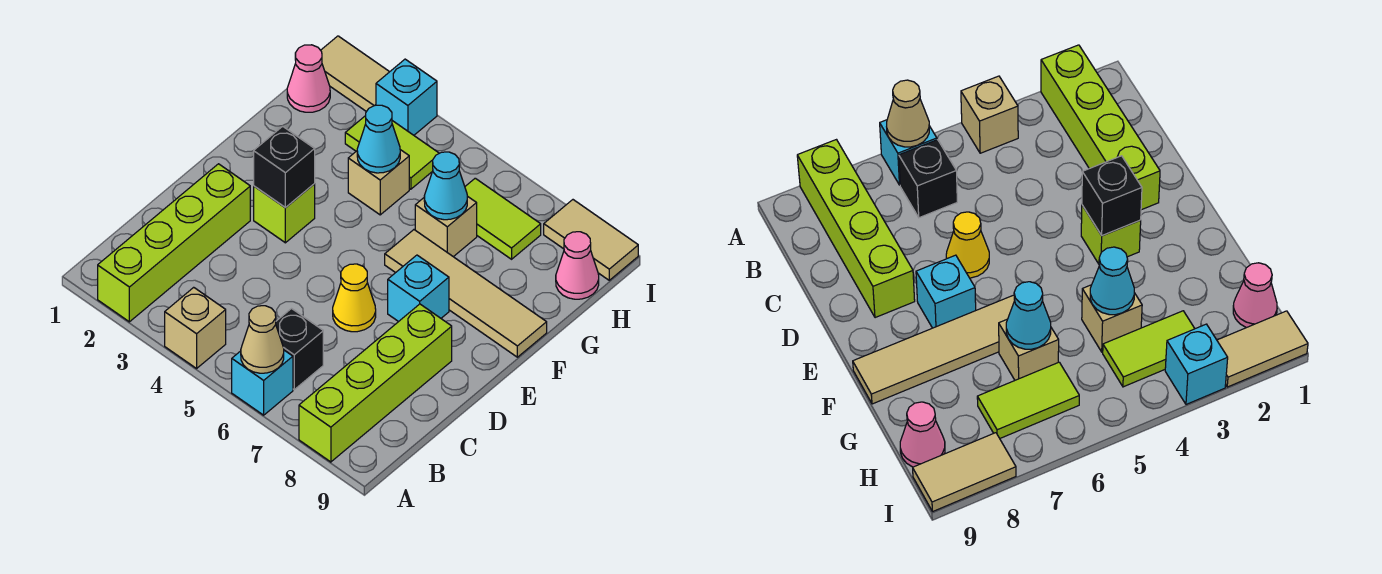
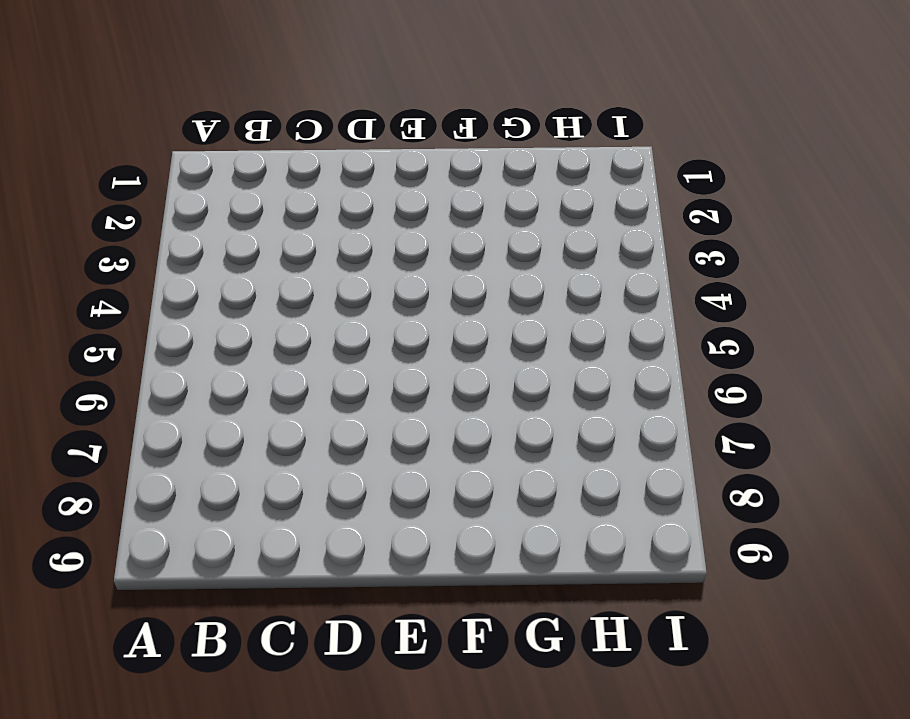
none -> lime 1x4 brick [98,164,250,322]
none -> tan 1x1 brick [165,287,226,368]
none -> cyan 1x1 brick [232,350,293,415]

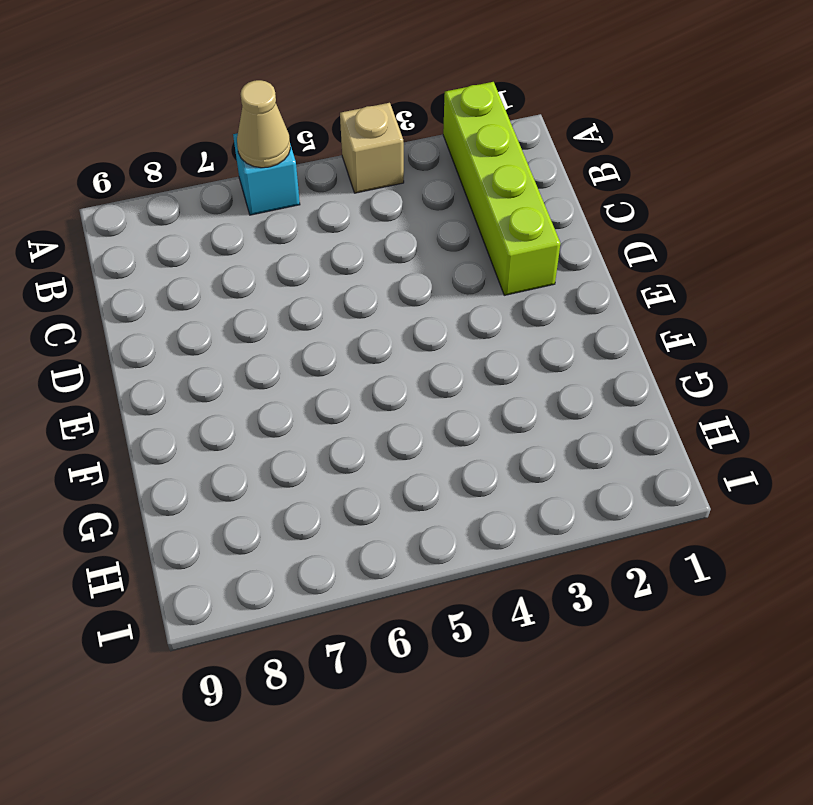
none -> lime 1x4 brick [299,304,452,462]
none -> black 1x1 brick [276,309,323,389]
none -> yellow 1x1 cone [333,264,376,332]

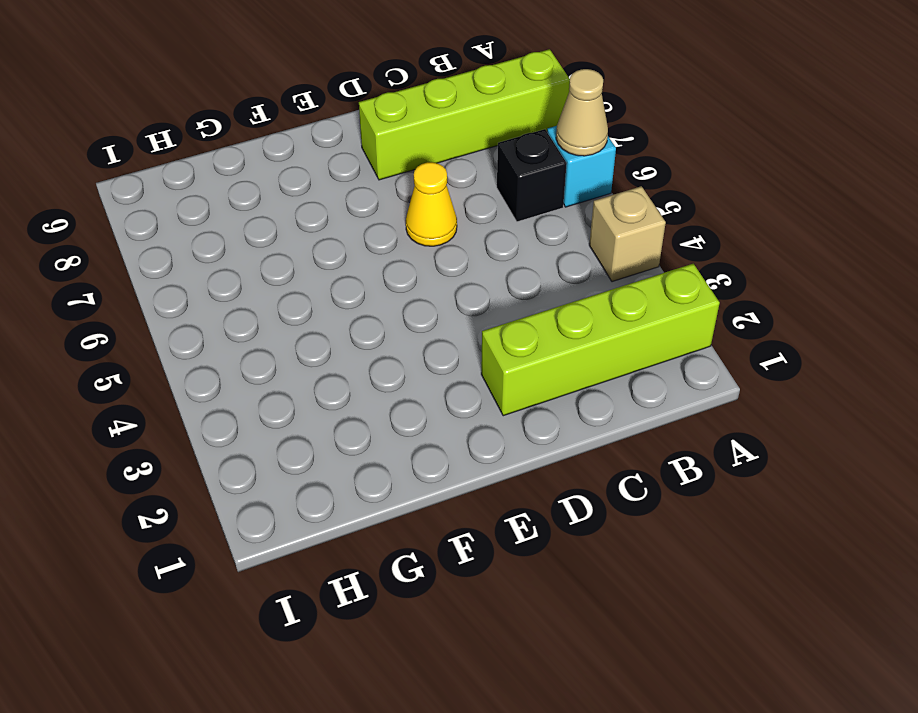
none -> lime 1x1 brick [254,184,315,243]
none -> cyan 1x1 brick [388,255,449,322]
none -> tan 1x4 tile [385,230,547,357]

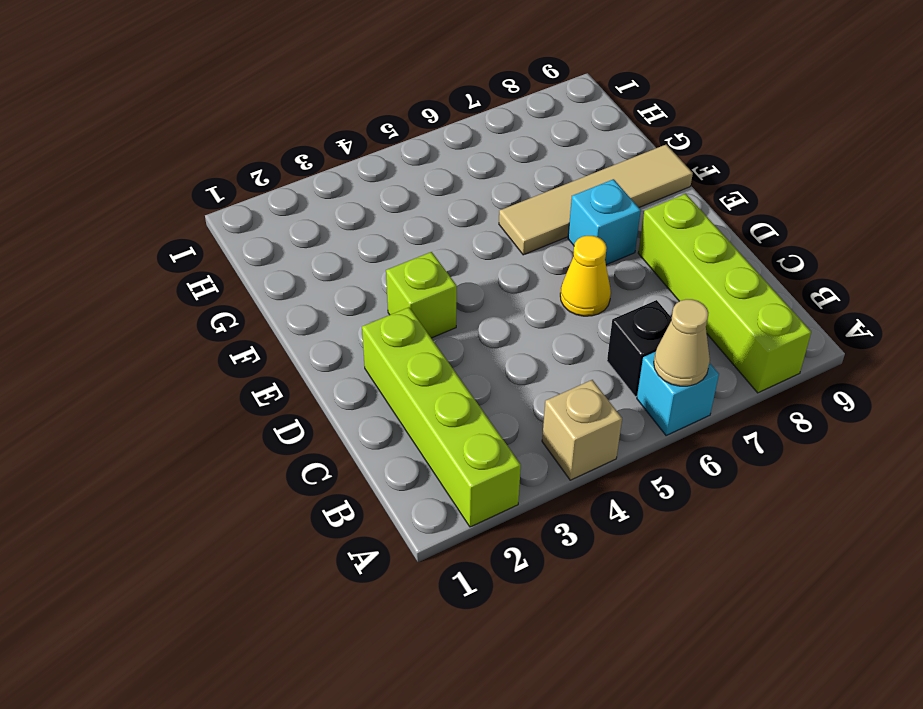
none -> tan 1x1 brick [348,150,409,215]
none -> tan 1x1 brick [415,196,477,257]
none -> pink 1x1 cone [287,45,330,112]

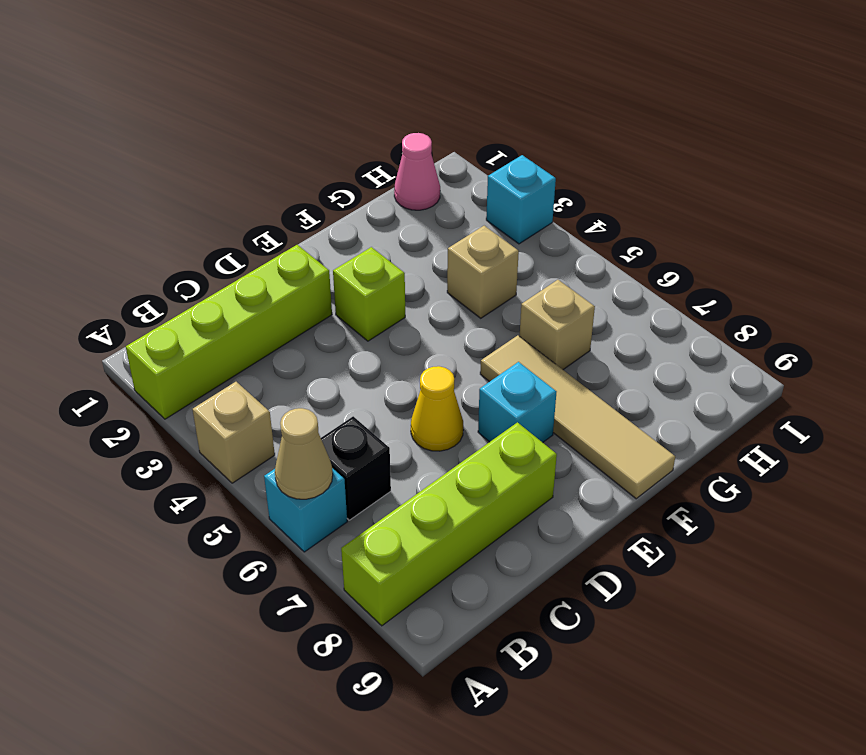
none -> lime 1x2 tile [345,116,439,189]
none -> lime 1x2 tile [465,178,541,259]
none -> pink 1x1 cone [556,232,599,299]

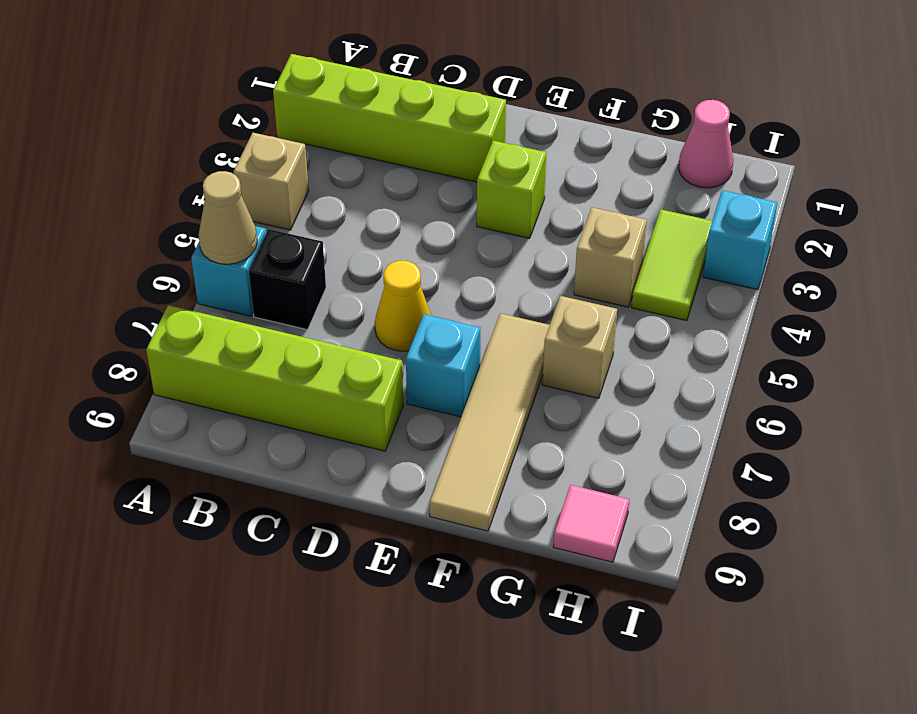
pink 1x1 tile [553,485,629,562] -> pink 1x1 cone [556,232,599,299]
none -> lime 1x2 tile [465,178,541,259]
none -> tan 1x2 tile [321,36,389,112]
none -> tan 1x2 tile [544,200,638,280]

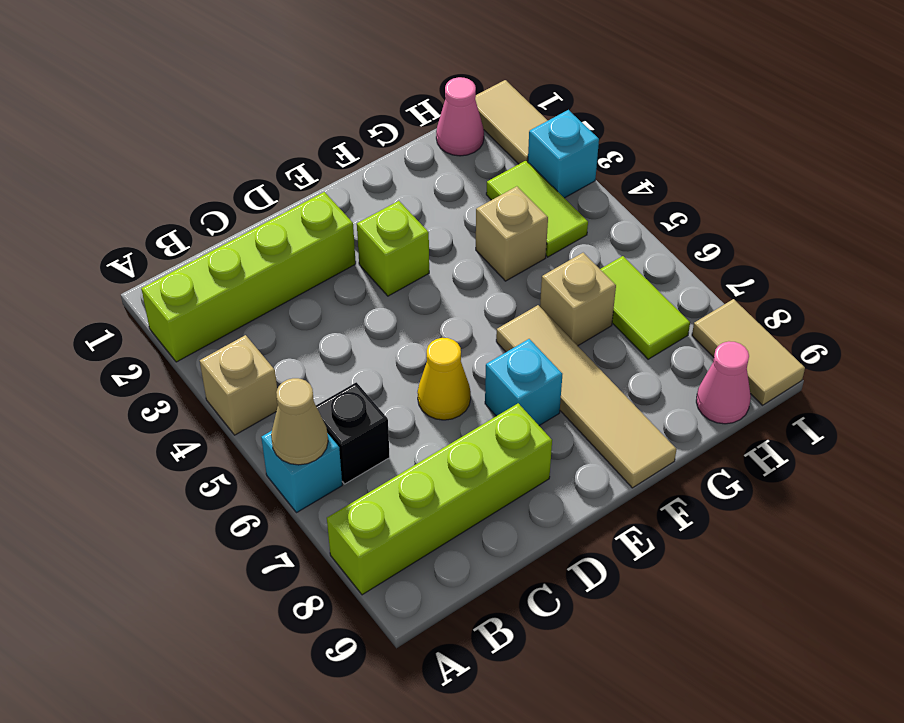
none -> black 1x1 brick [254,126,315,208]
none -> cyan 1x1 cone [357,105,400,173]
none -> cyan 1x1 cone [424,152,467,220]

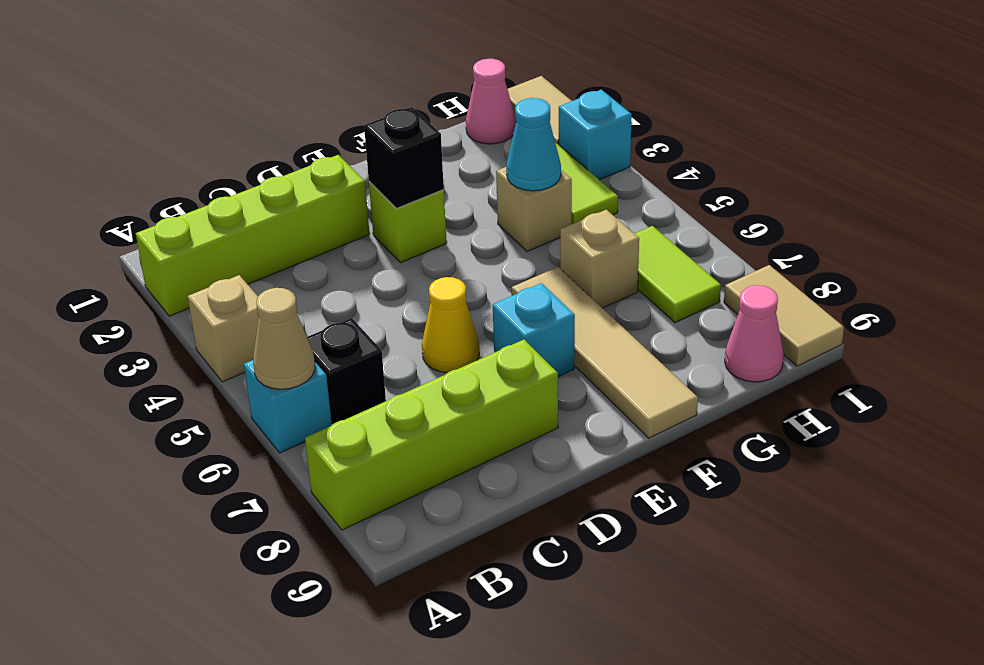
none -> cyan 1x1 cone [424,152,467,220]

